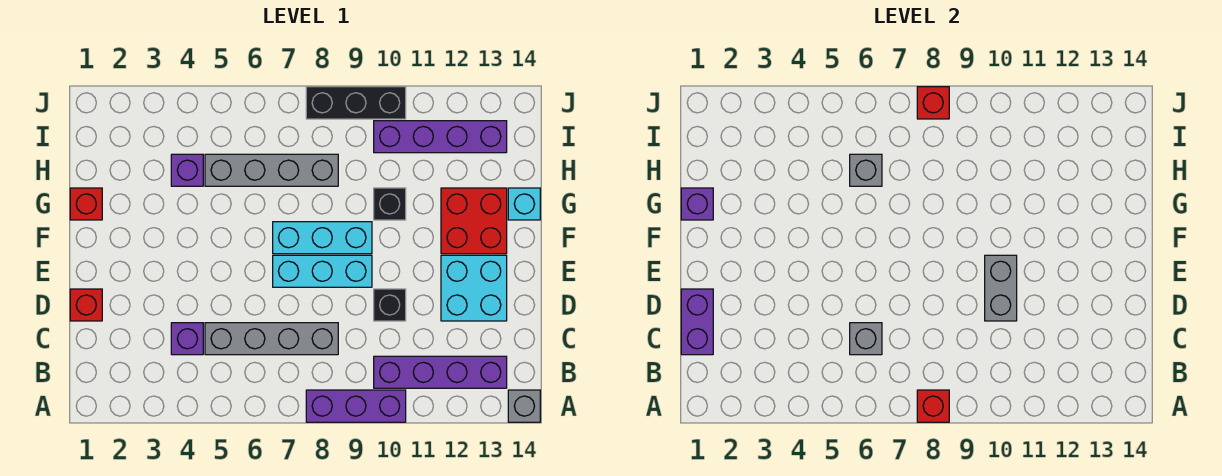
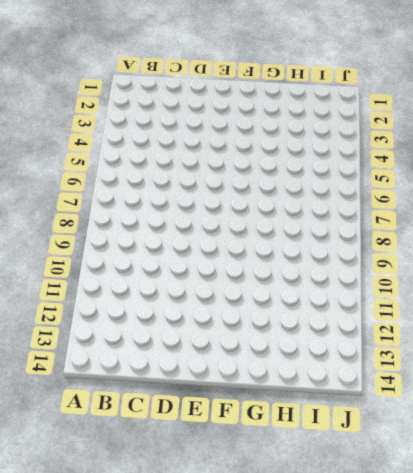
none -> purple 1x3 brick [306,390,406,422]
none -> grey 1x1 brick [508,390,540,422]
none -> purple 1x4 brick [374,356,507,388]

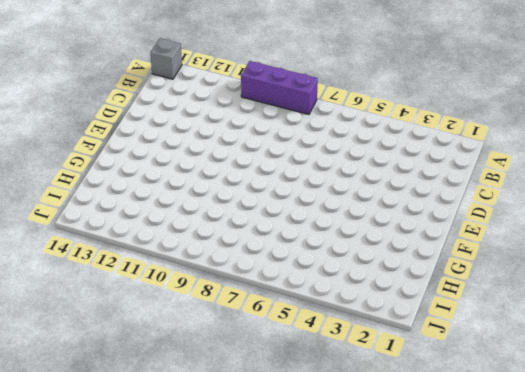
none -> purple 1x4 brick [374,356,507,388]
none -> purple 1x1 brick [171,323,203,355]
none -> grey 1x4 brick [205,323,338,355]

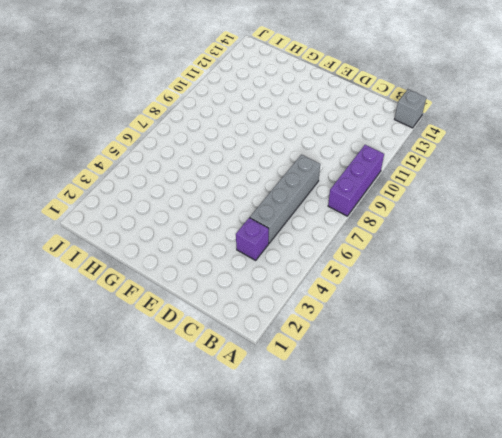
none -> purple 1x4 brick [374,356,507,388]
none -> red 1x1 brick [70,289,102,321]
none -> black 1x1 brick [374,289,406,321]

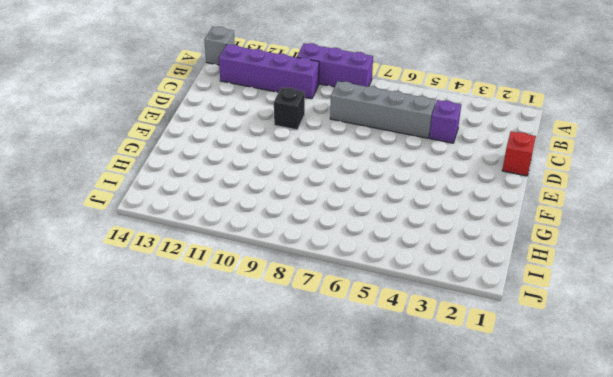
none -> cyan 2x2 brick [441,255,507,321]
none -> cyan 1x3 brick [273,255,372,287]
none -> cyan 1x3 brick [273,222,372,254]

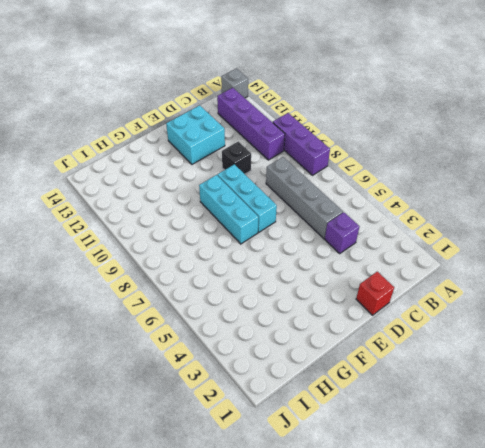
none -> red 2x2 brick [441,188,507,254]
none -> red 1x1 brick [70,188,102,220]
none -> black 1x1 brick [374,188,406,220]

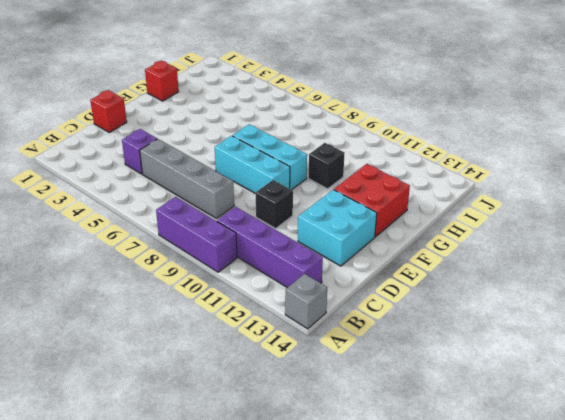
none -> cyan 1x1 brick [508,188,540,220]
none -> purple 1x1 brick [171,154,203,186]
none -> grey 1x4 brick [205,154,338,186]

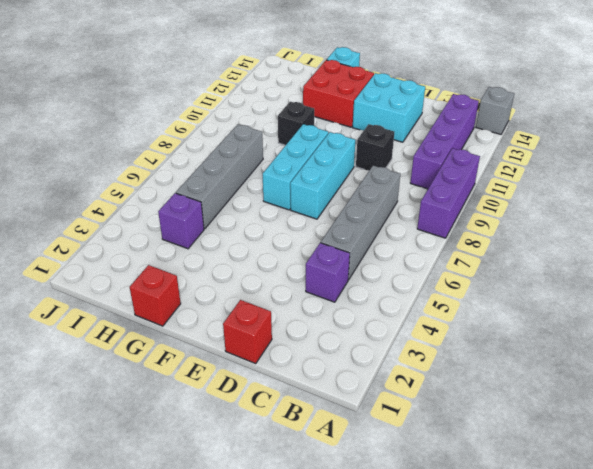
none -> purple 1x4 brick [374,121,507,153]
none -> black 1x3 brick [306,87,406,119]
none -> red 1x1 brick [917,390,949,422]

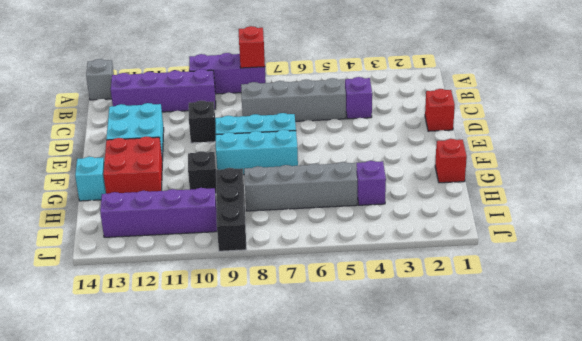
black 1x3 brick [216,168,246,251] -> black 1x3 brick turned to [306,87,406,119]
none -> purple 1x2 brick [681,289,713,355]
none -> grey 1x1 brick [850,323,882,355]
none -> grey 1x2 brick [985,255,1017,321]

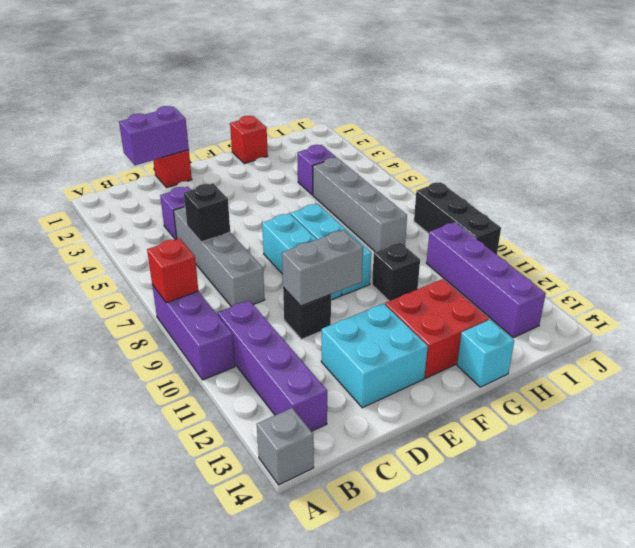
black 1x1 brick [184,184,230,242] -> grey 1x1 brick [850,323,882,355]
none -> purple 1x1 brick [681,188,713,220]
none -> grey 1x1 brick [850,154,882,186]
none -> red 1x1 brick [917,87,949,119]

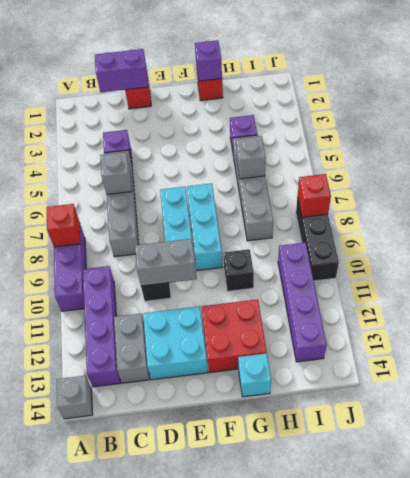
grey 1x2 brick [114,314,150,383] -> none

